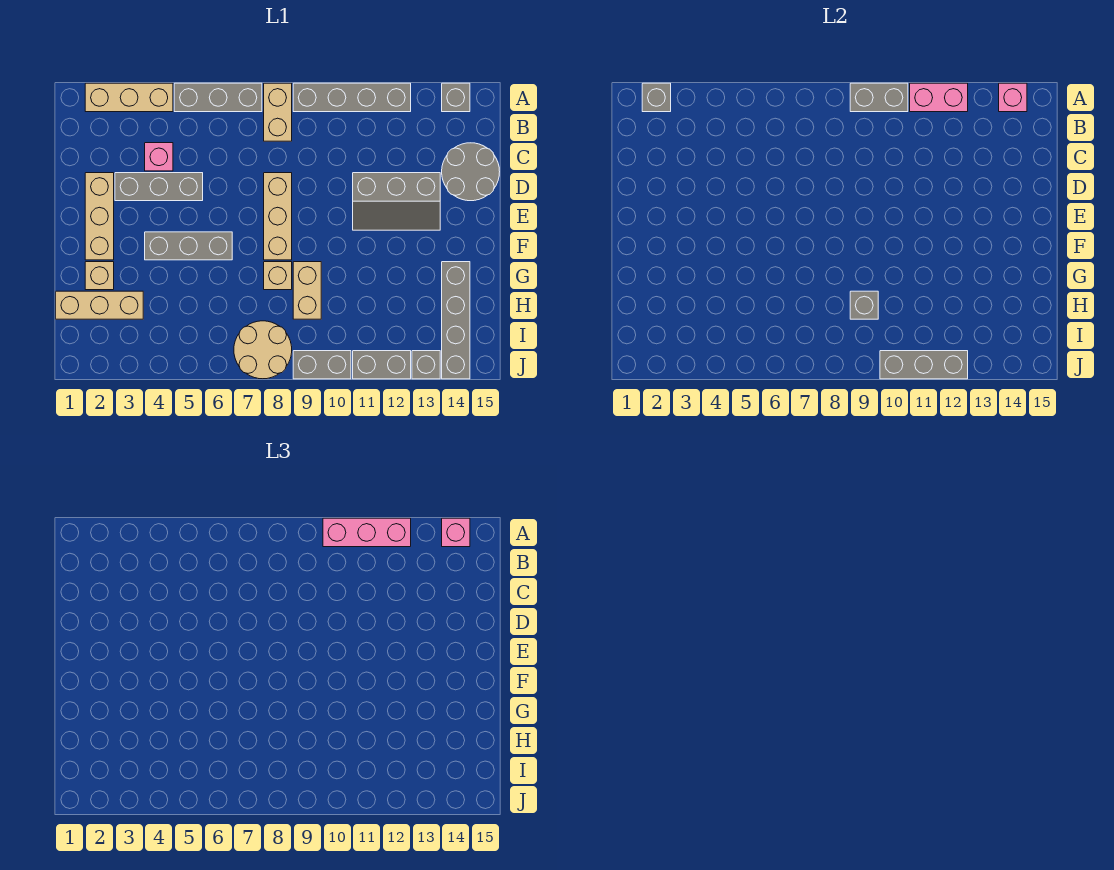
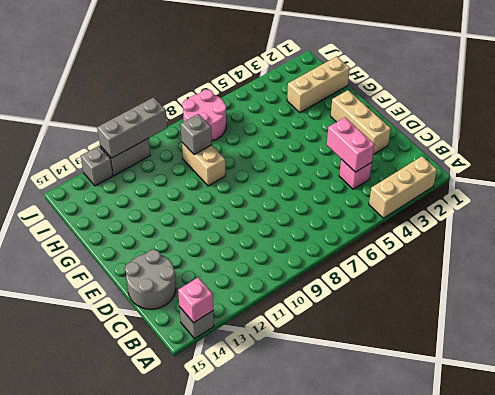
pink 1x2 brick [327,118,375,172] -> pink 1x2 brick turned to [910,83,968,112]
pink 2x2 round brick [182,89,226,141] -> tan 2x2 round brick [234,321,292,379]
none -> grey 1x3 brick [174,83,262,112]
none -> tan 1x2 brick [264,83,292,141]
none -> grey 1x4 brick [293,83,411,112]

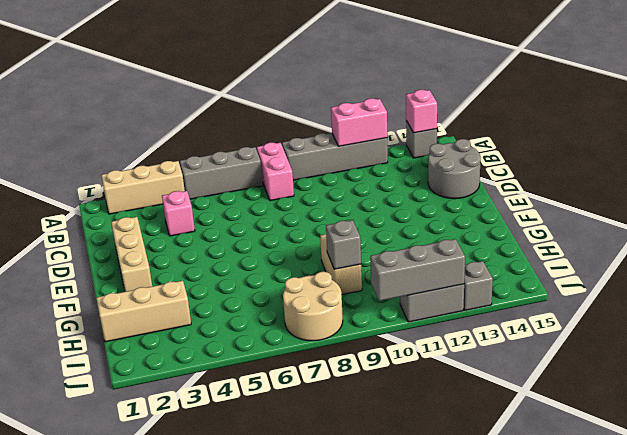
pink 1x2 brick [257,143,294,201] -> tan 1x2 brick [264,83,292,141]
none -> grey 1x3 brick [115,173,203,201]
none -> tan 1x3 brick [264,173,292,260]
none -> grey 2x3 slope [353,173,440,230]

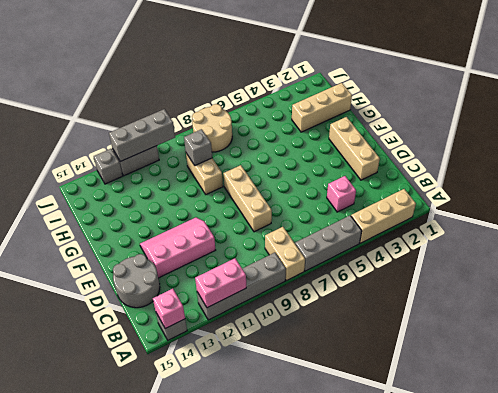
pink 2x3 slope [140,217,215,278] -> grey 2x3 slope [353,173,440,230]
none -> grey 1x3 brick [115,173,203,201]
none -> grey 1x3 brick [145,232,232,260]
none -> tan 1x1 brick [85,262,114,290]

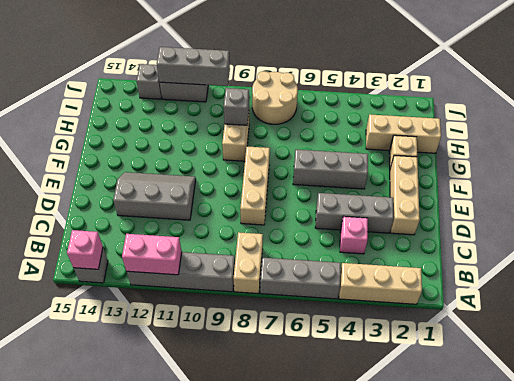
none -> grey 2x2 round brick [442,143,500,201]
none -> tan 1x1 brick [264,262,292,290]
none -> grey 1x4 brick [442,262,470,379]

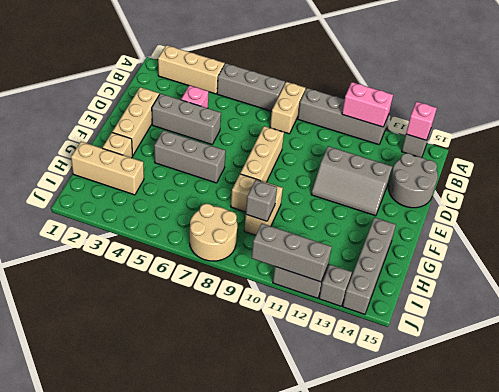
none -> grey 1x2 brick [293,351,351,379]
none -> grey 1x1 brick [642,83,671,112]
none -> grey 1x2 brick [850,83,908,112]

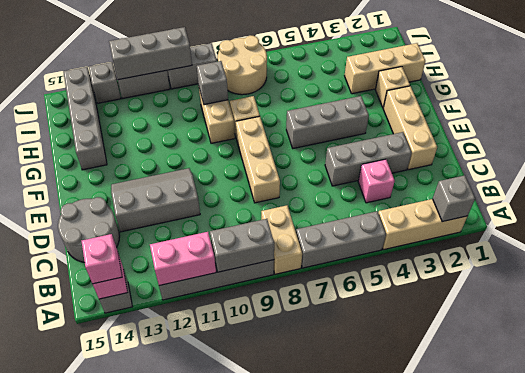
none -> pink 1x3 brick [323,518,411,547]

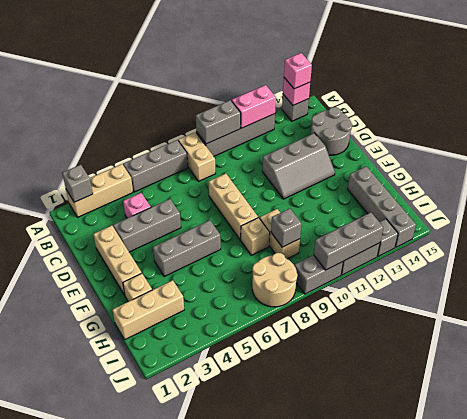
none -> pink 1x3 brick [323,518,411,547]

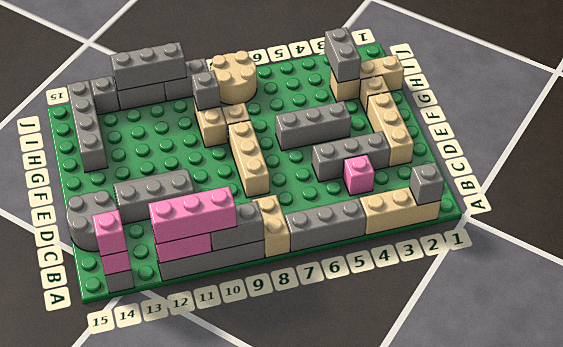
grey 1x2 brick [324,27,361,83] -> none

